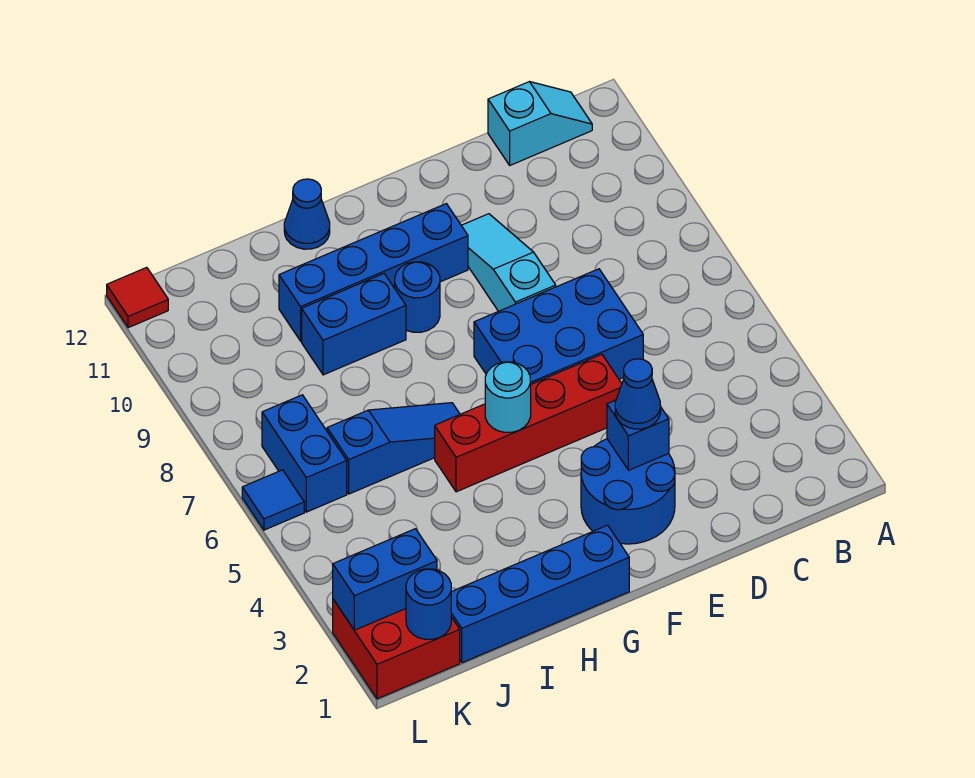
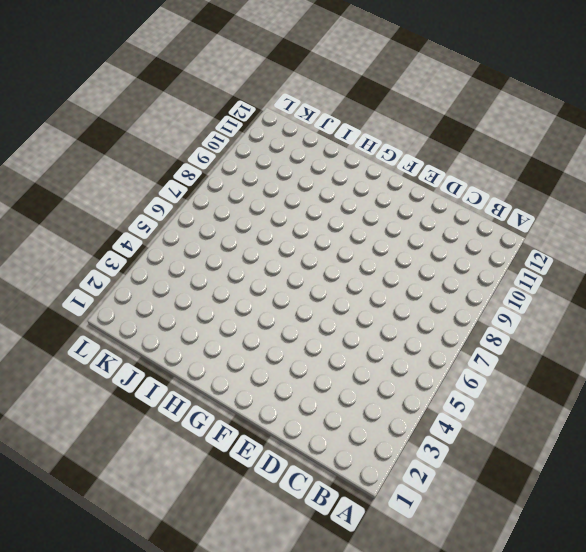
none -> cyan 1x2 slope [488,82,592,165]
none -> blue 2x3 brick [474,269,643,384]
none -> blue 2x2 round brick [581,439,675,544]

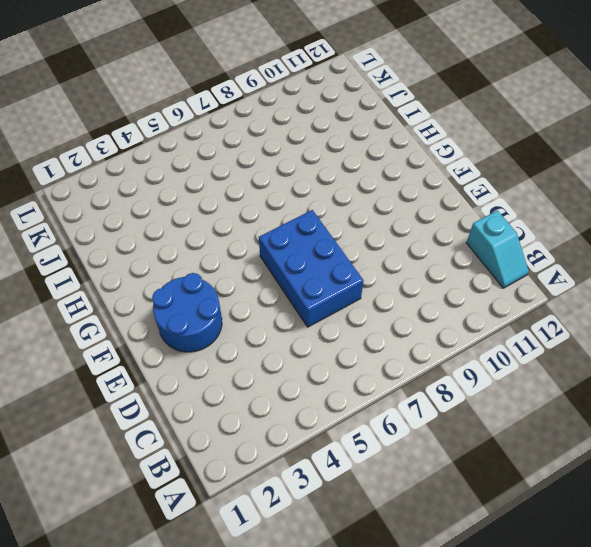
none -> red 1x4 brick [435,354,622,492]
none -> cyan 1x3 slope [461,214,556,311]
none -> blue 1x4 brick [279,204,468,341]

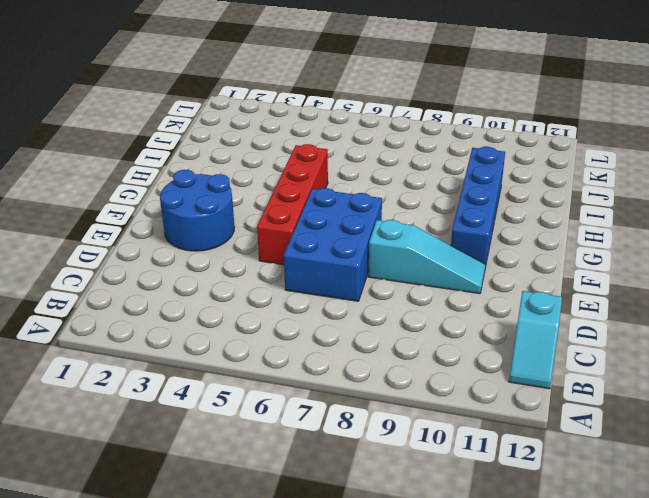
none -> blue 1x4 brick [451,525,629,663]
none -> blue 1x1 round brick [395,262,440,332]
none -> blue 1x3 slope [327,403,460,494]

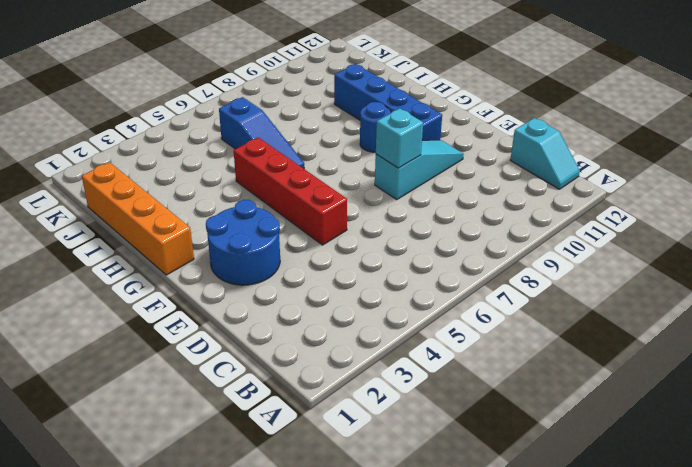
cyan 1x1 brick [376,108,423,168] -> none
orange 1x4 brick [82,162,194,275] -> blue 1x4 brick [451,525,629,663]
none -> blue 2x3 brick [474,269,643,384]
none -> blue 1x2 brick [302,274,406,375]
none -> blue 1x1 cone [284,179,330,249]

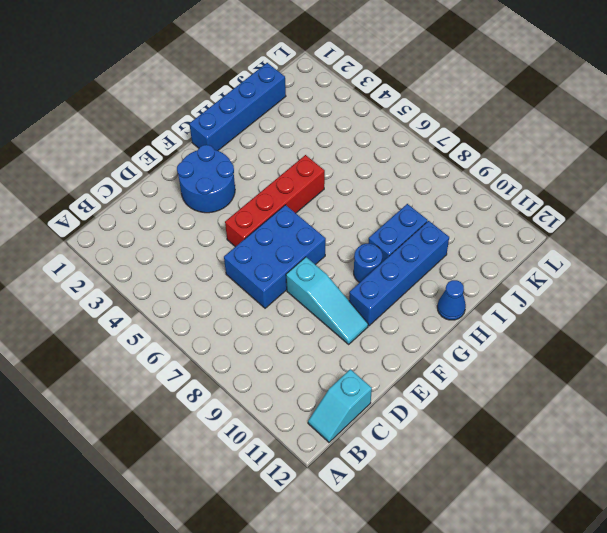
none -> blue 1x3 slope [327,403,460,494]
none -> red 2x2 brick [333,599,460,699]
none -> blue 1x2 brick [262,395,347,512]

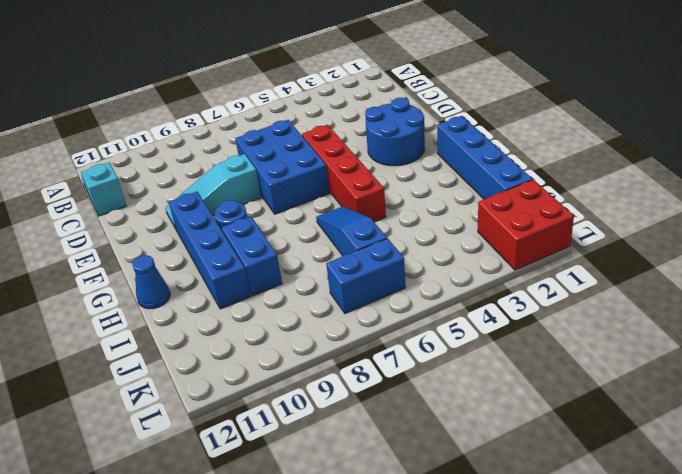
none -> blue 1x1 tile [242,470,304,530]
none -> red 1x1 tile [107,267,168,328]
none -> blue 1x1 brick [607,400,669,470]

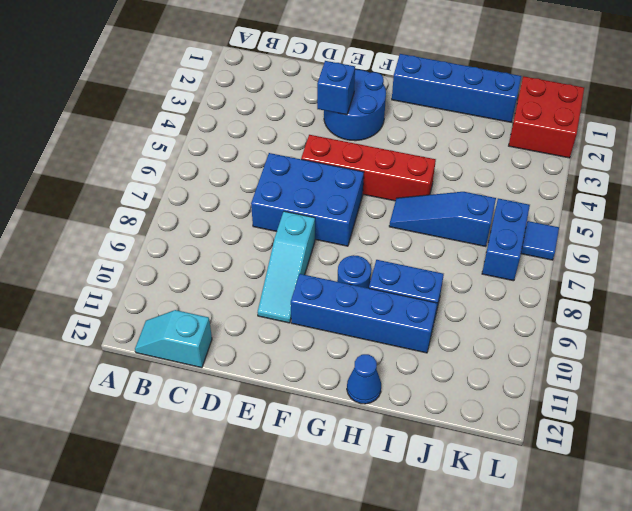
none -> red 1x1 tile [107,267,168,328]
none -> cyan 1x1 round brick [485,362,531,432]
none -> blue 1x1 round brick [406,569,451,639]

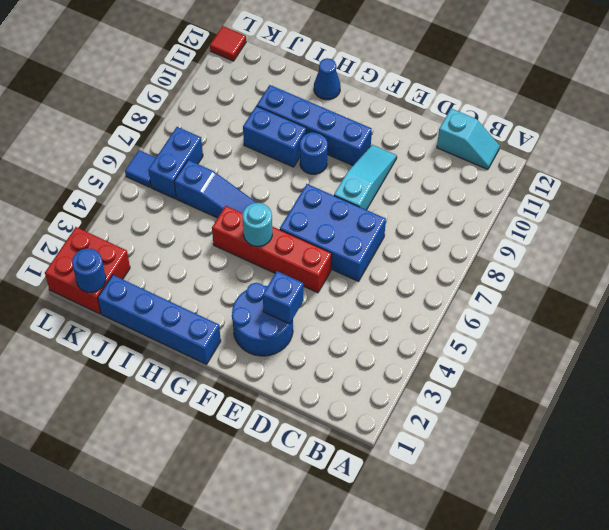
none -> blue 1x2 brick [333,529,437,630]
none -> blue 1x1 cone [615,359,661,429]

